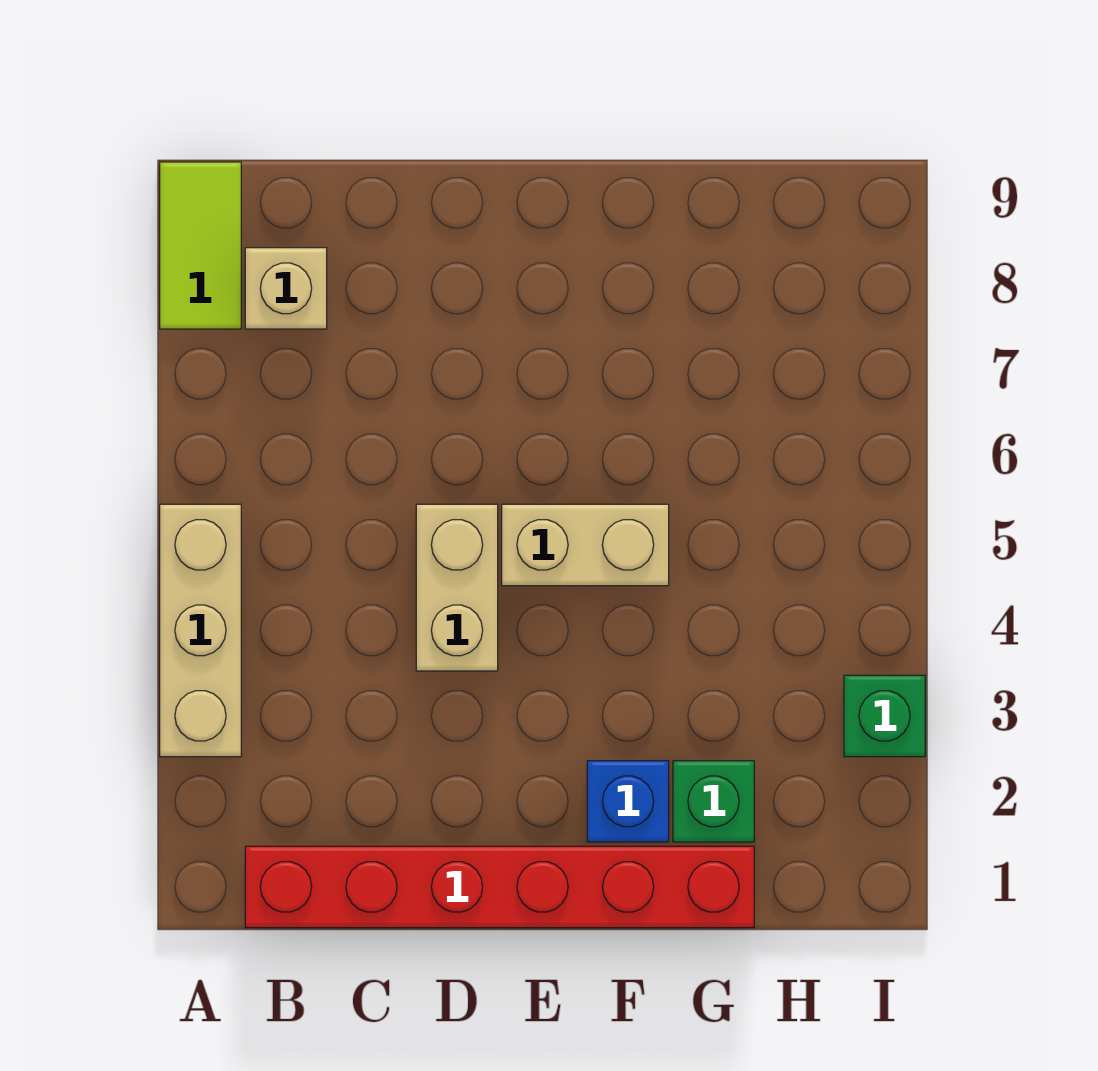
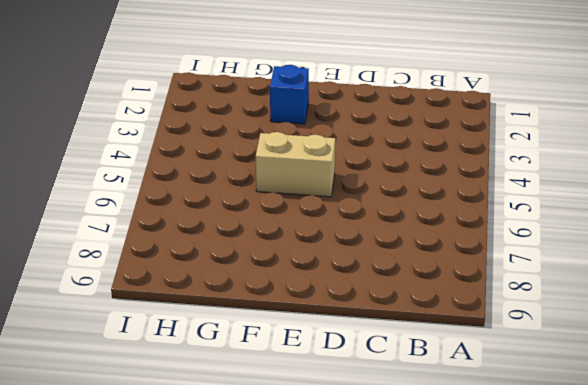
none -> tan 1x3 brick [160,504,241,757]
none -> lime 1x2 tile [160,162,241,329]

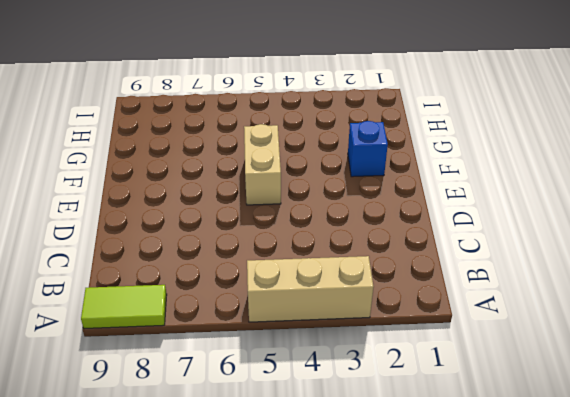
none -> red 1x6 brick [245,846,754,928]
none -> tan 1x1 brick [245,248,327,329]

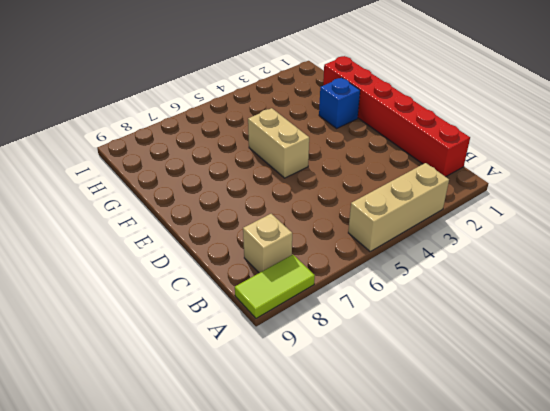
none -> tan 1x2 brick [416,504,498,671]
none -> green 1x1 brick [673,761,754,842]

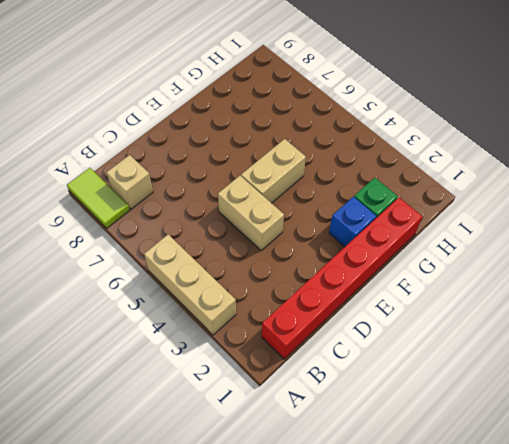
none -> green 1x1 brick [844,675,925,757]

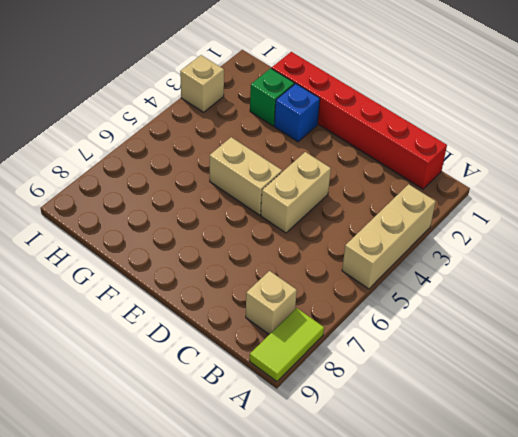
tan 1x1 brick [180,55,224,112] -> green 1x1 brick [844,675,925,757]

